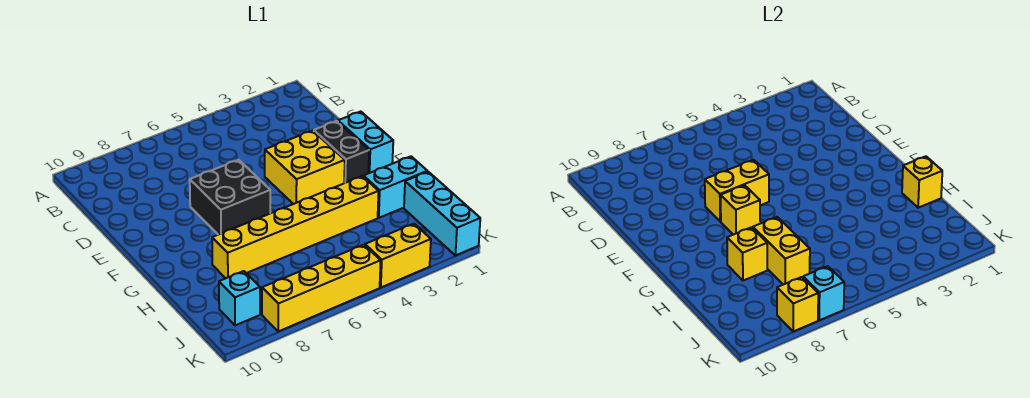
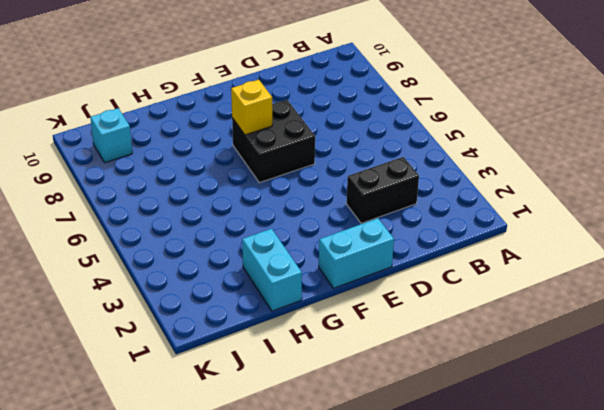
black 1x2 brick [346,157,419,223] -> black 1x2 brick moved to [314,121,369,183]
none -> yellow 2x2 brick [265,131,345,204]
none -> yellow 1x6 brick [212,176,379,278]
none -> cyan 1x3 brick [404,172,480,256]

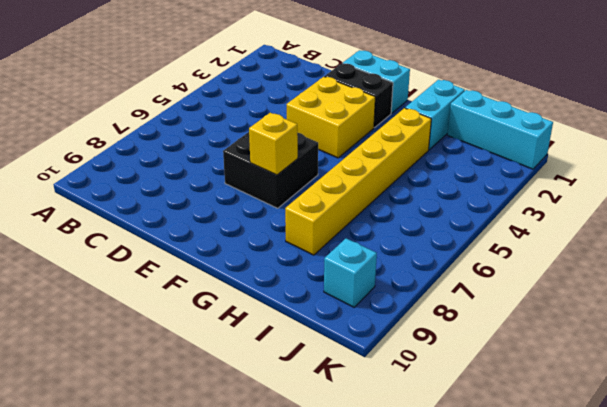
none -> yellow 1x2 brick [365,224,431,287]
none -> yellow 1x4 brick [262,245,381,331]
none -> yellow 1x2 brick [705,160,769,221]

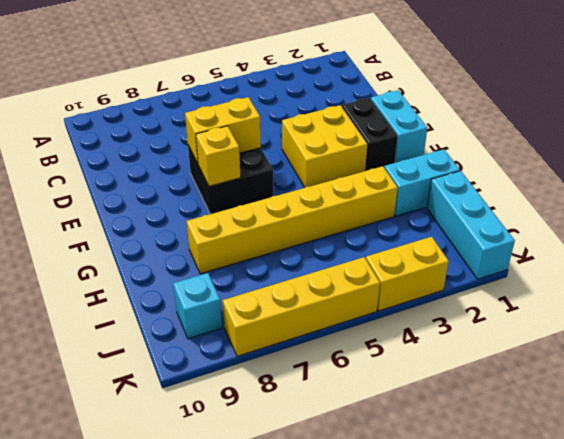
none -> yellow 1x1 brick [902,156,942,208]
none -> yellow 1x2 brick [753,217,810,285]
none -> yellow 1x1 brick [727,227,767,281]

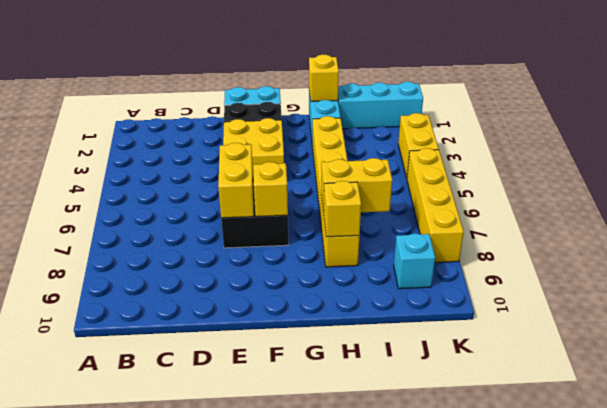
none -> cyan 1x1 brick [803,266,844,320]
none -> yellow 1x1 brick [777,277,818,331]

